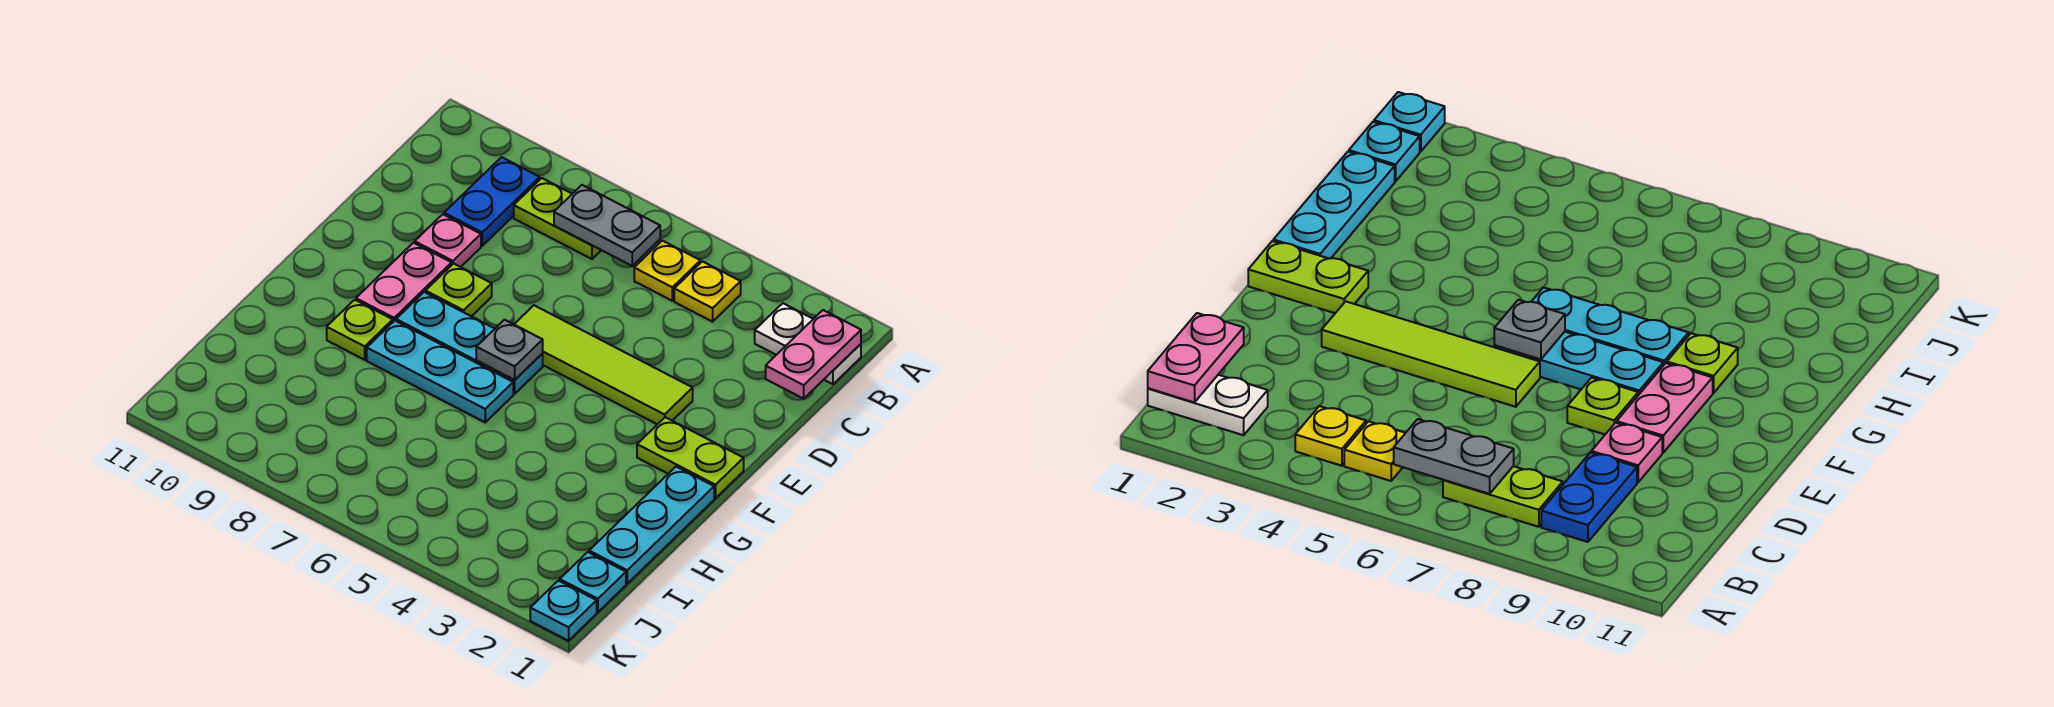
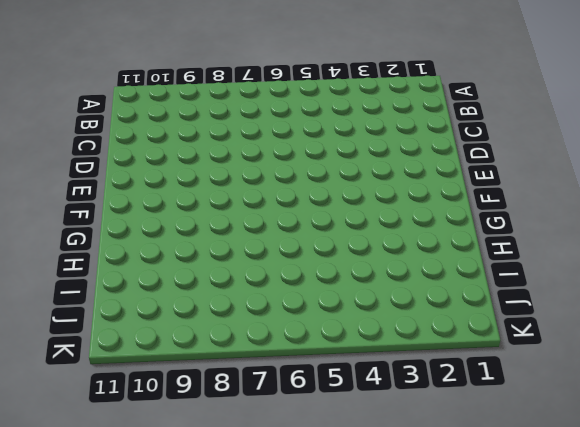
none -> white 1x2 plate [755,303,861,384]
none -> yellow 1x1 plate [674,262,741,322]
none -> yellow 1x1 plate [634,241,700,301]

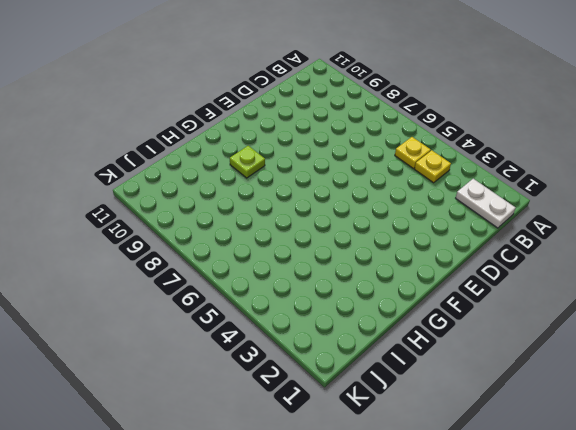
none -> lime 1x2 plate [514,178,601,259]
none -> blue 1x2 plate [444,157,540,246]
none -> pink 1x1 plate [415,214,481,267]

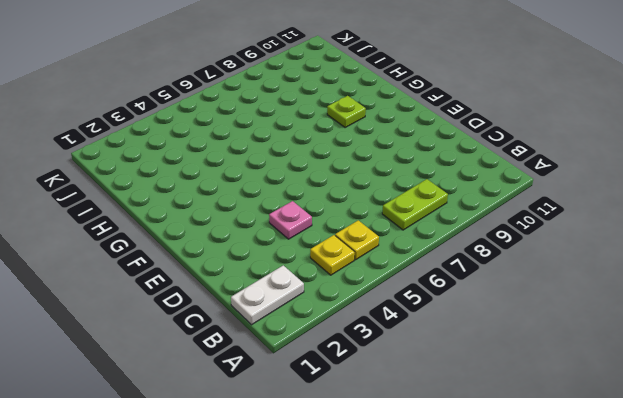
pink 1x1 plate [269,201,312,239] -> pink 1x1 plate moved to [415,214,481,267]
none -> blue 1x2 plate [444,157,540,246]
none -> lime 1x4 tile [514,305,693,424]
none -> lime 1x1 plate [426,264,492,316]

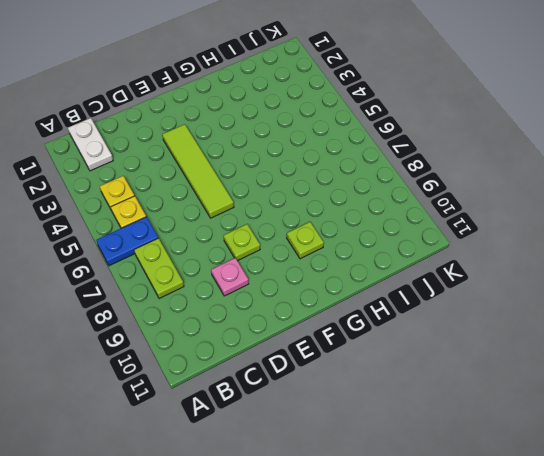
blue 1x2 plate [96,217,158,266] -> blue 1x2 plate moved to [444,157,540,246]
none -> pink 1x2 plate [356,243,452,322]
none -> lime 1x2 plate [637,417,744,498]
none -> cyan 1x3 plate [396,292,543,394]

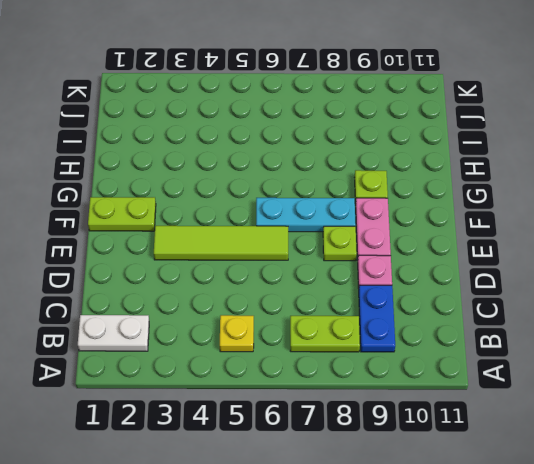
none -> yellow 1x1 plate [674,262,741,322]
none -> cyan 1x3 plate [589,467,714,584]
none -> cyan 1x3 plate [367,321,513,422]

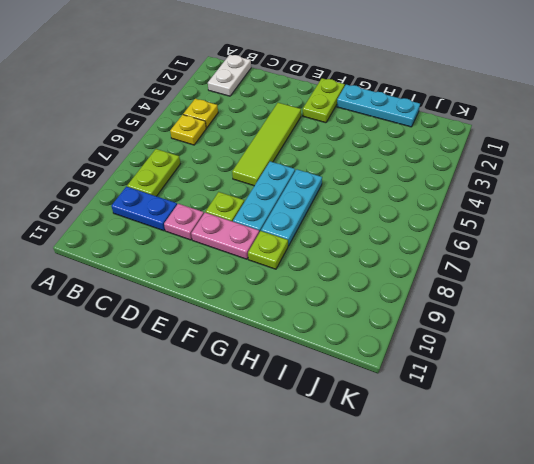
none -> cyan 1x1 plate [560,552,626,612]
none -> cyan 1x1 plate [530,581,597,641]
none -> pink 1x2 plate [766,310,861,399]

